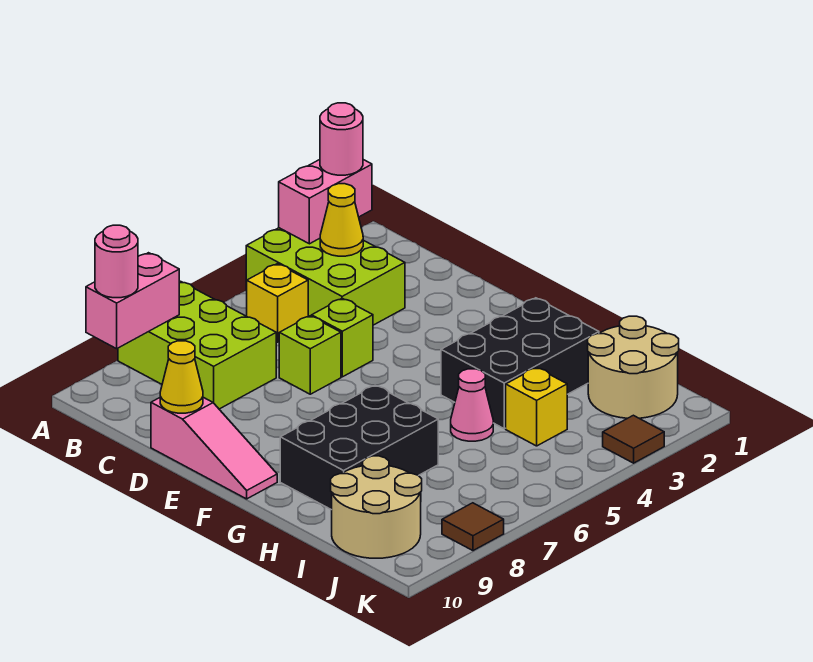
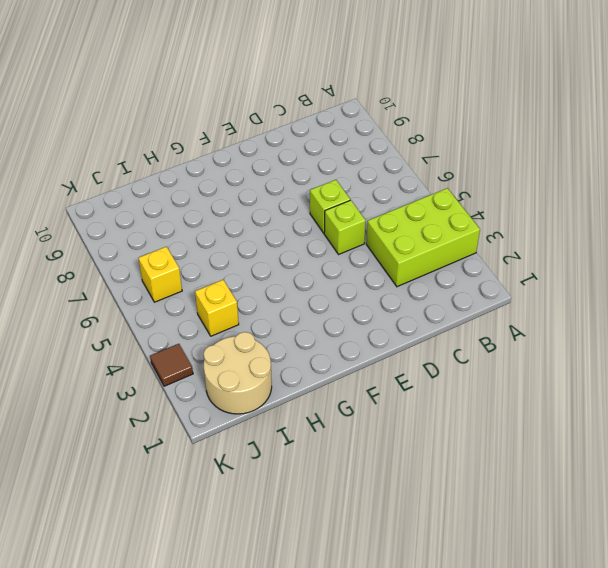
yellow 1x1 brick [139,247,182,302] -> yellow 1x1 brick moved to [247,264,308,342]
none -> lime 2x3 brick [118,281,276,409]
none -> pink 1x3 slope [151,397,277,499]
none -> black 2x3 brick [441,298,599,429]

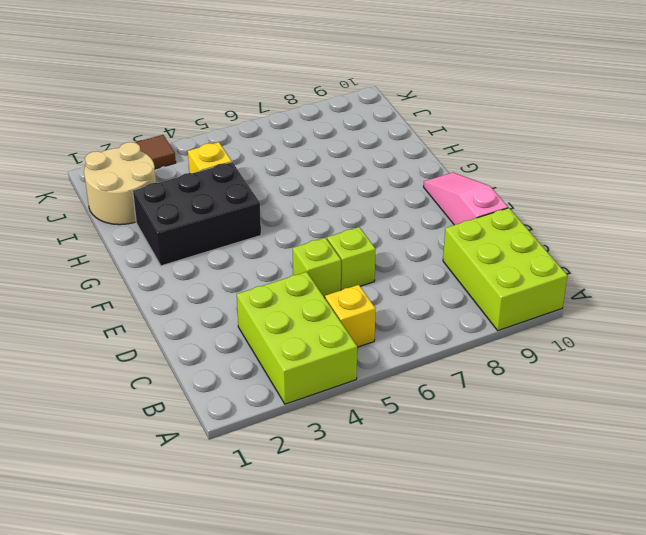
lime 2x3 brick [443,208,567,331] -> lime 2x3 brick moved to [118,281,276,409]
none -> black 2x3 brick [280,385,438,510]
none -> pink 1x1 cone [451,369,493,441]
none -> tan 2x2 round brick [331,456,422,558]

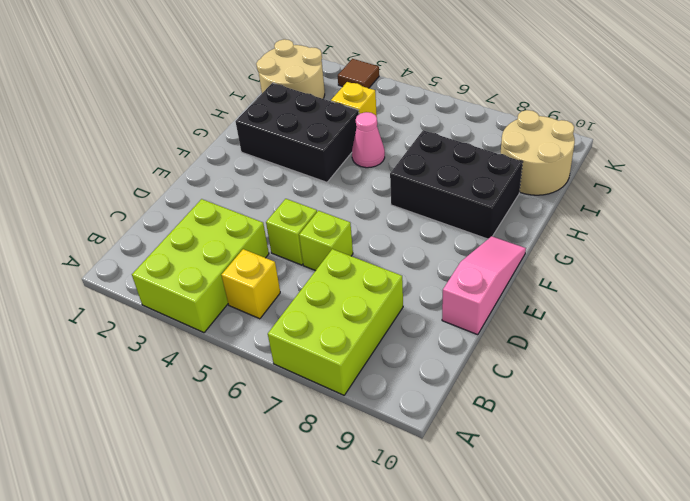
none -> brown 1x1 tile [442,503,504,551]
none -> pink 1x2 brick [279,160,372,244]
none -> pink 1x2 brick [86,253,179,349]

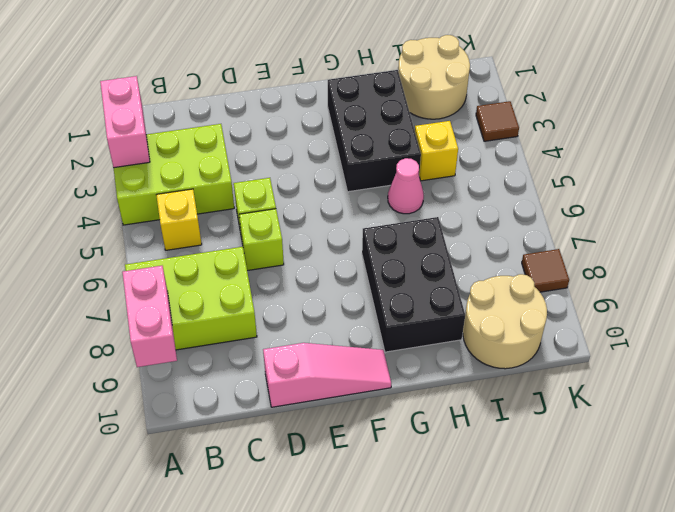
none -> yellow 1x1 cone [320,184,363,256]
none -> yellow 1x1 cone [160,341,203,413]
none -> pink 1x1 round brick [320,103,363,175]

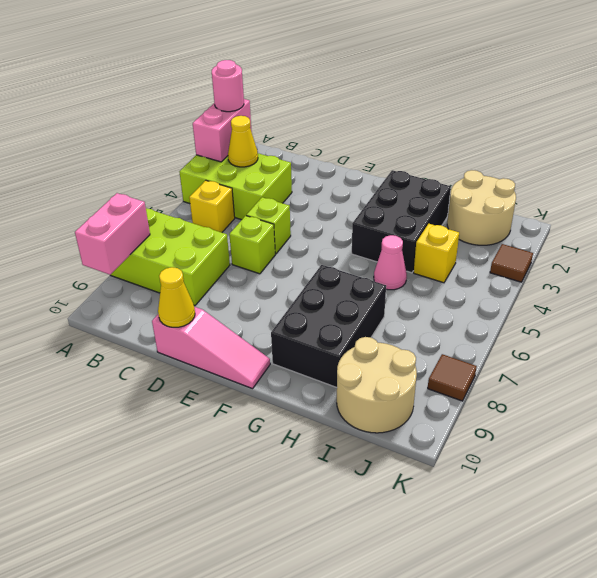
none -> pink 1x1 round brick [95,225,138,298]

